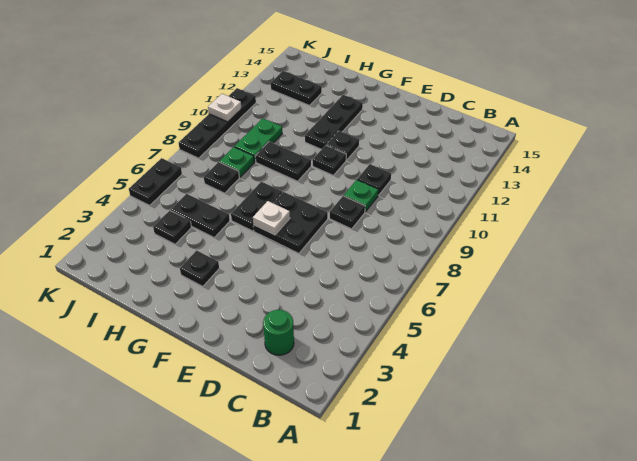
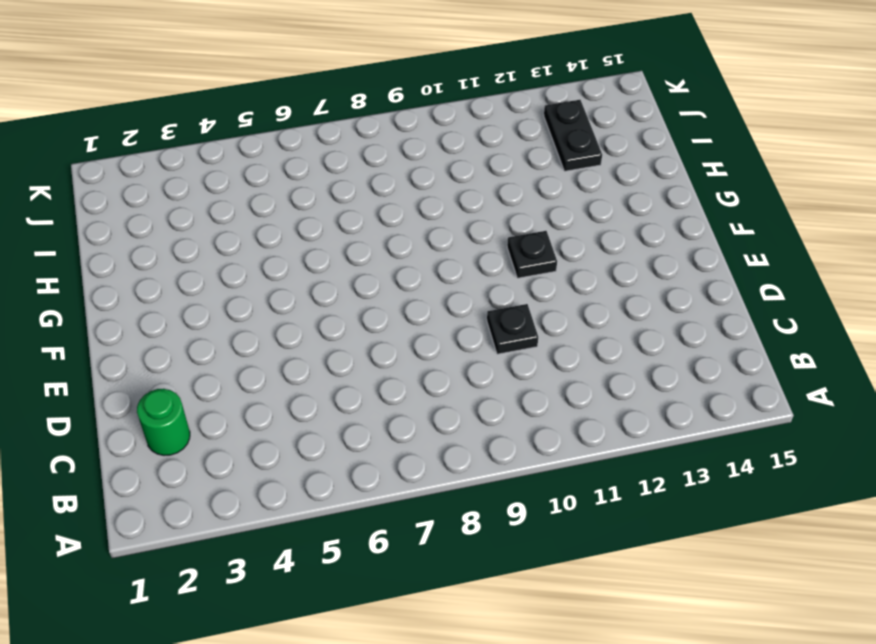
none -> black 1x1 plate [330,196,365,229]
none -> green 1x1 plate [344,180,378,212]
none -> black 2x2 plate [253,192,328,253]

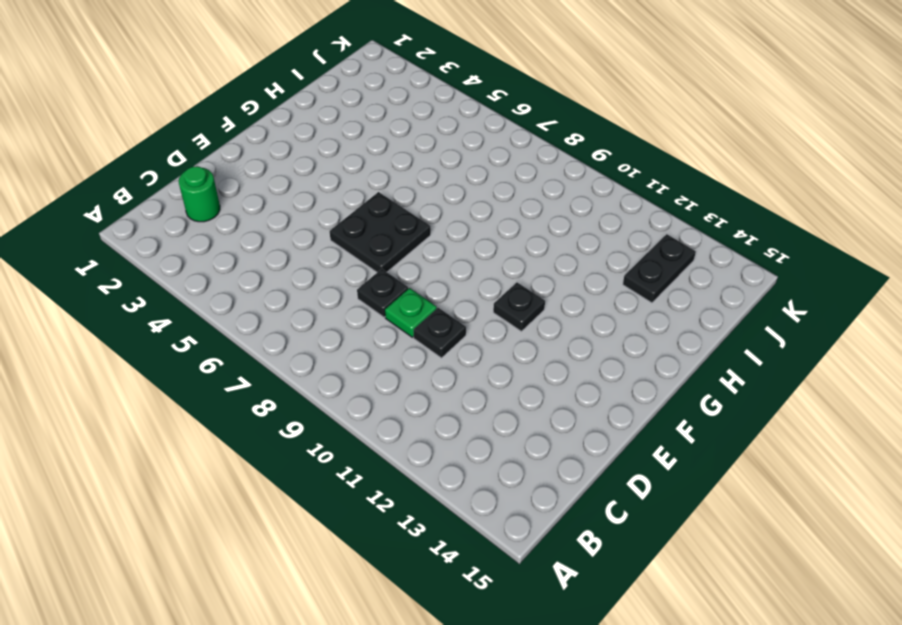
none -> black 1x1 plate [313,145,346,175]
none -> black 1x1 plate [180,250,219,286]
none -> black 1x2 plate [231,182,282,231]

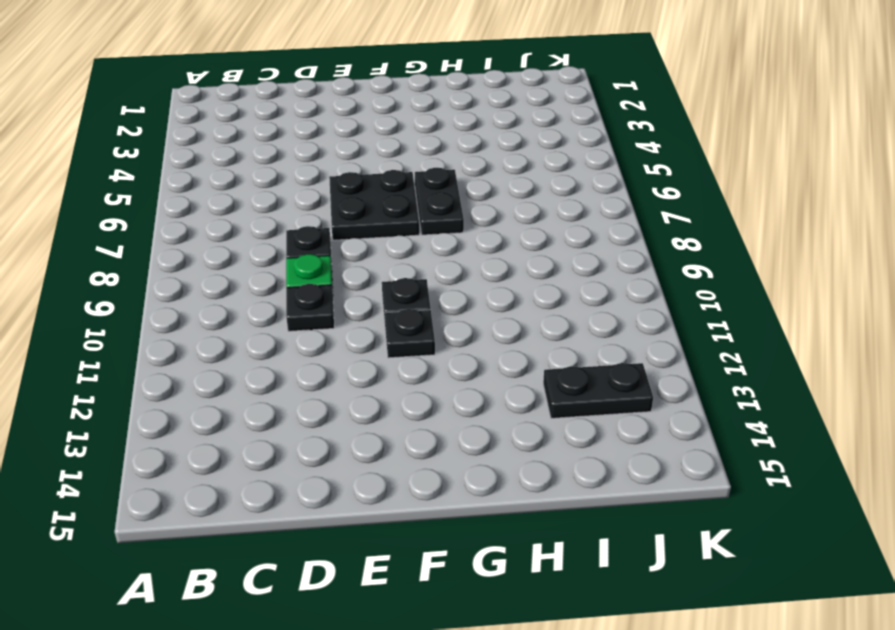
none -> green 1x1 round brick [263,310,294,355]
none -> black 1x1 plate [180,250,219,286]
none -> black 1x2 plate [255,141,311,181]

